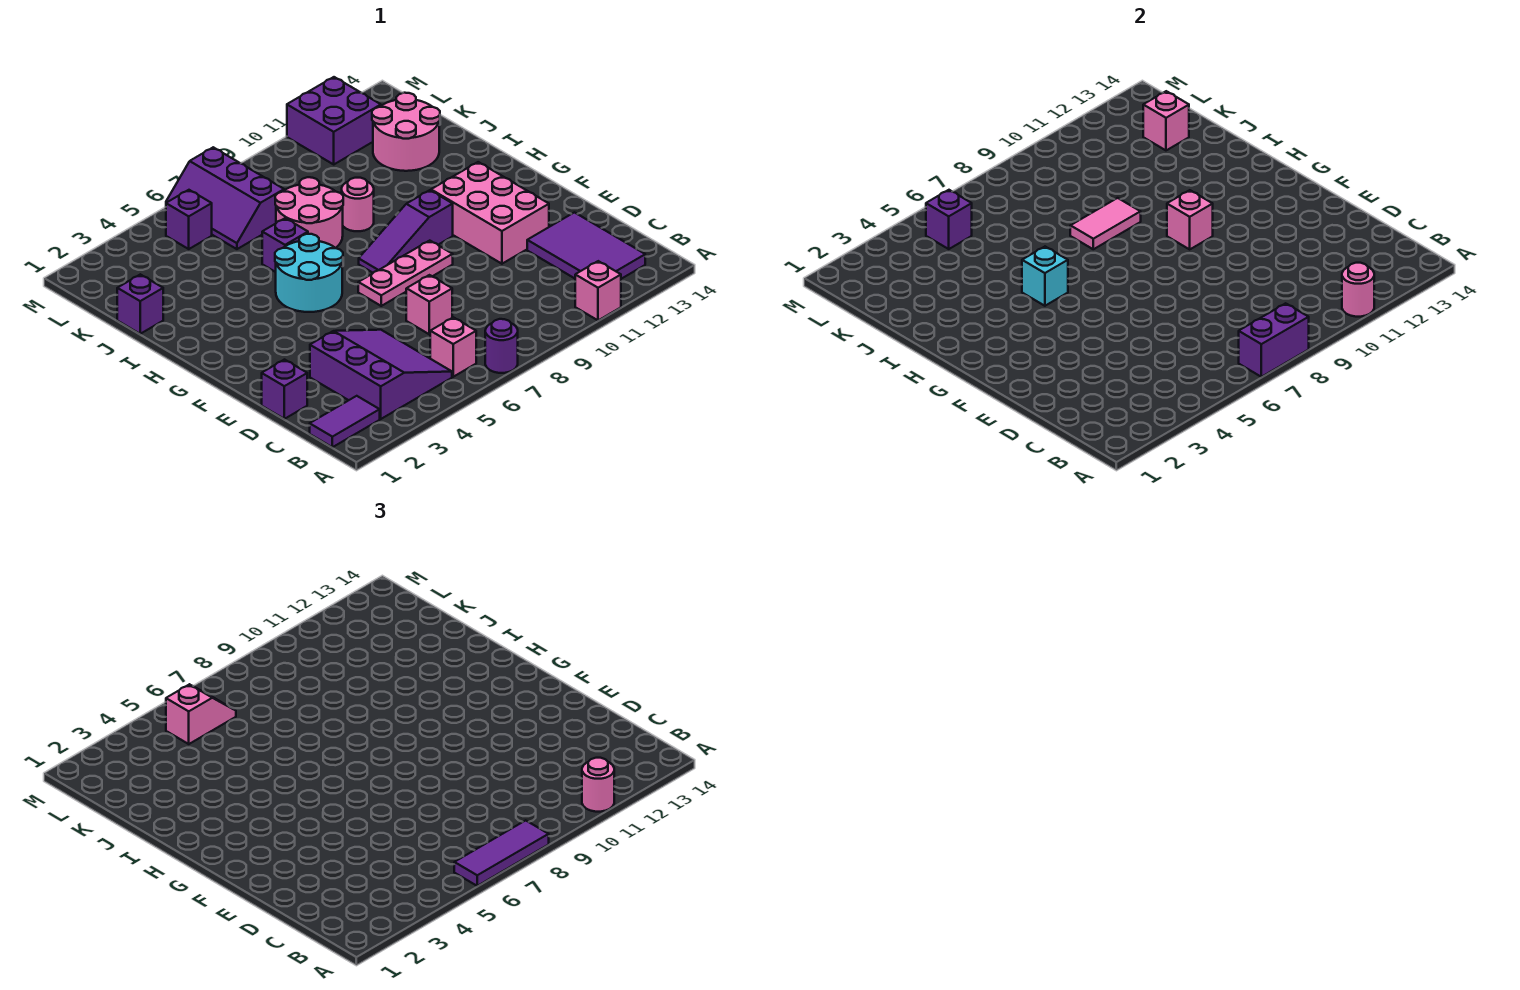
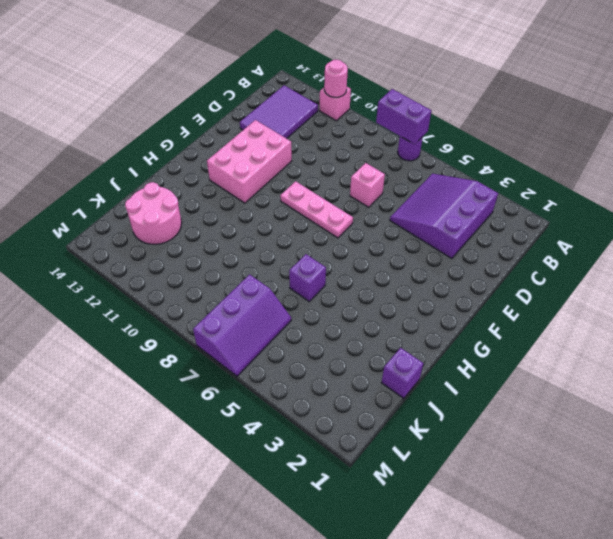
none -> purple 1x2 tile [310,396,380,447]
none -> pink 1x1 brick [430,317,476,377]
none -> purple 1x1 brick [262,360,307,419]
none -> cyan 2x2 round brick [275,234,343,312]

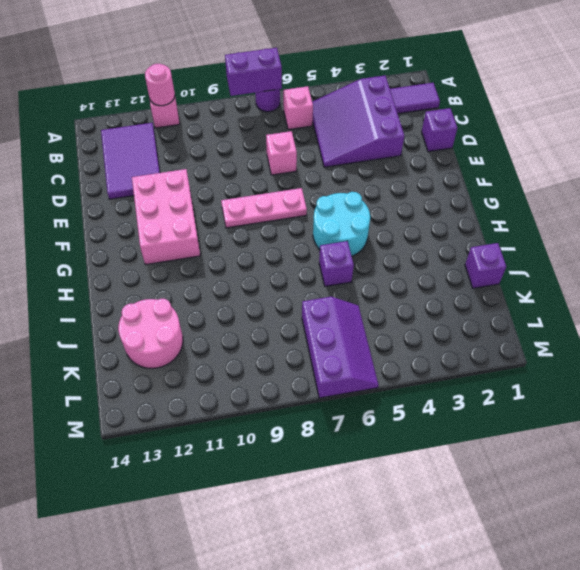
none -> purple 1x3 slope [359,190,453,273]
none -> pink 2x2 round brick [275,177,343,248]
none -> pink 1x1 round brick [342,178,374,231]
none -> purple 1x1 brick [166,190,212,249]

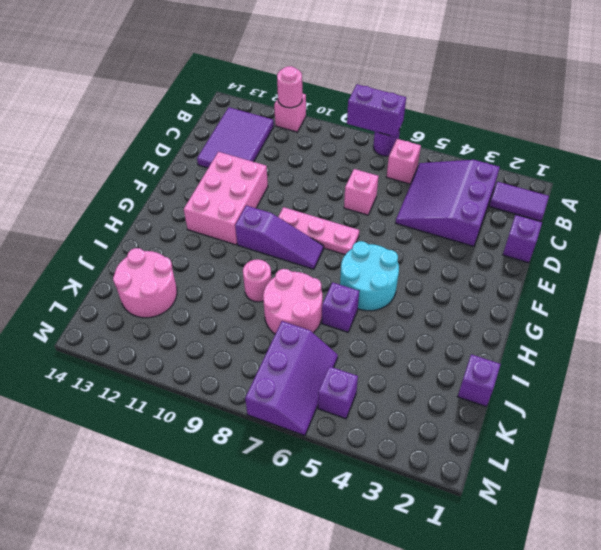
none -> purple 2x2 brick [287,77,381,164]
none -> pink 1x1 brick [1167,190,1213,249]
none -> cyan 1x1 brick [1022,247,1068,306]
none -> pink 1x2 tile [1070,198,1141,249]

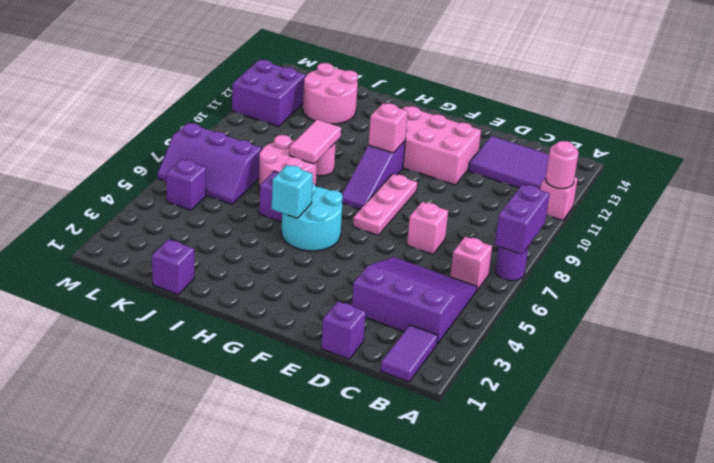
none -> pink 1x1 brick [1143,91,1189,150]
none -> purple 1x1 brick [926,190,972,249]
none -> purple 1x3 tile [454,820,549,886]
none -> pink 1x1 round brick [582,758,614,812]

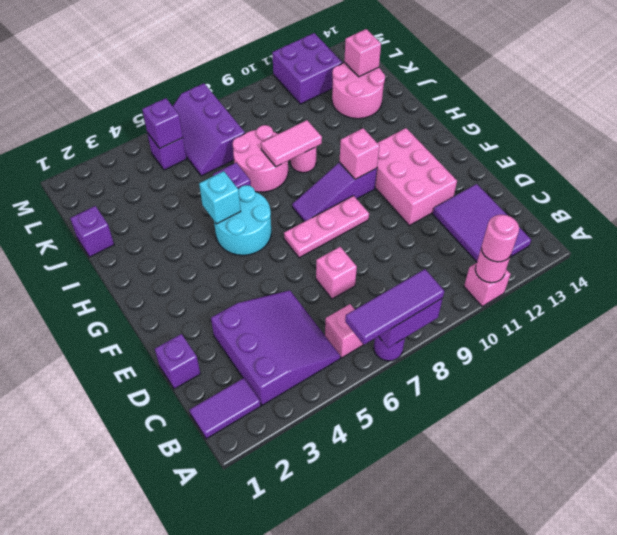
none -> pink 1x2 slope [166,684,236,744]

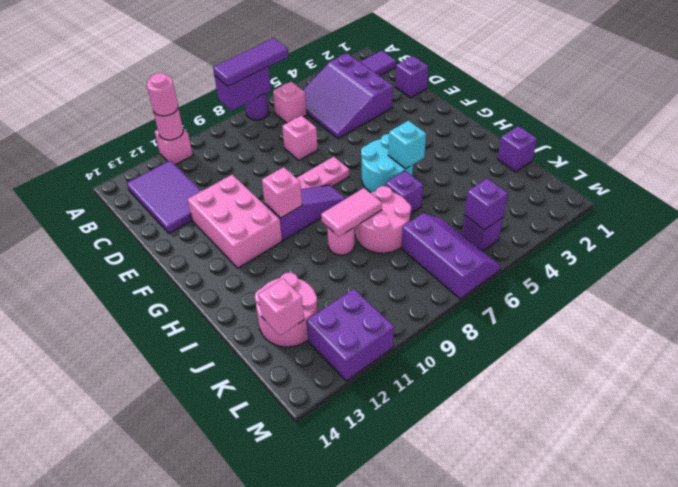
none -> pink 1x2 slope [166,684,236,744]

